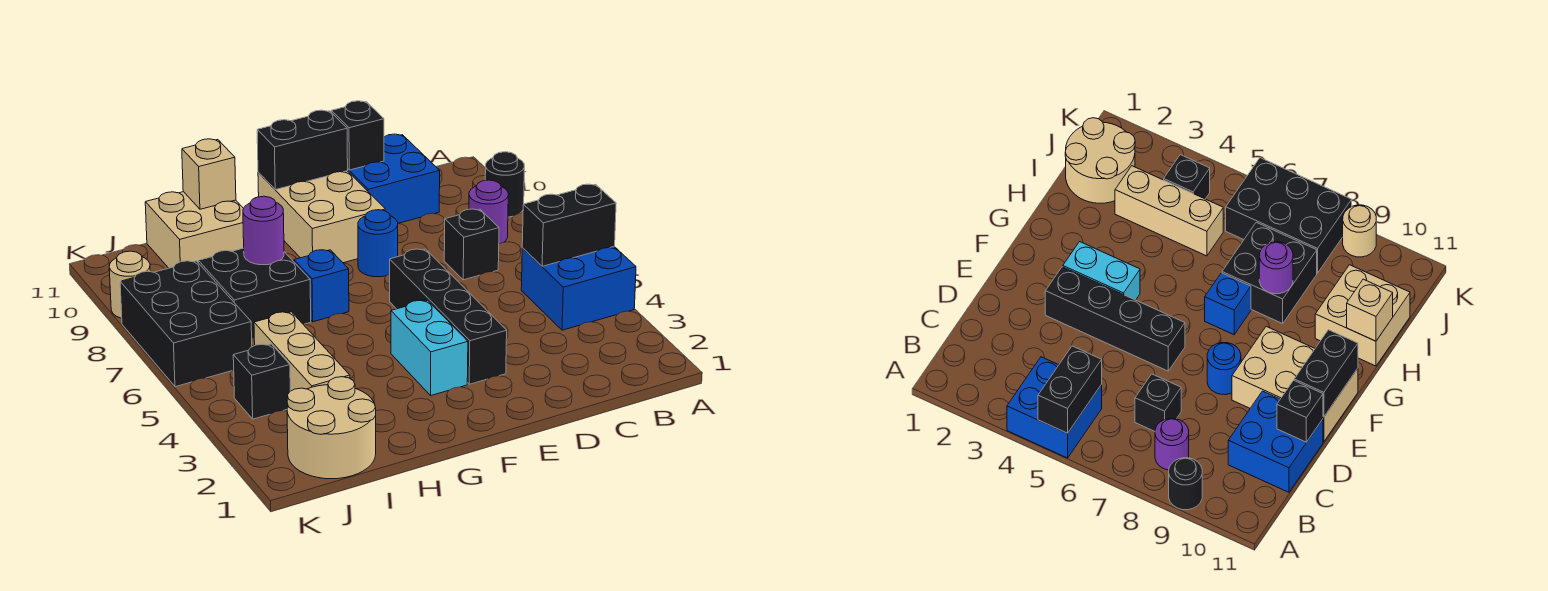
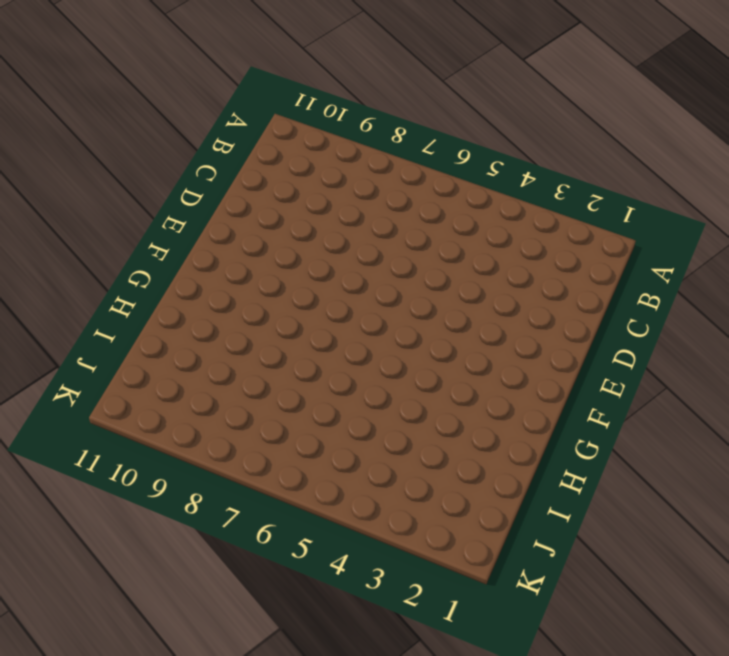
none -> blue 2x2 brick [521,247,636,330]
none -> black 1x1 round brick [485,152,524,217]
none -> purple 1x1 round brick [469,180,508,244]

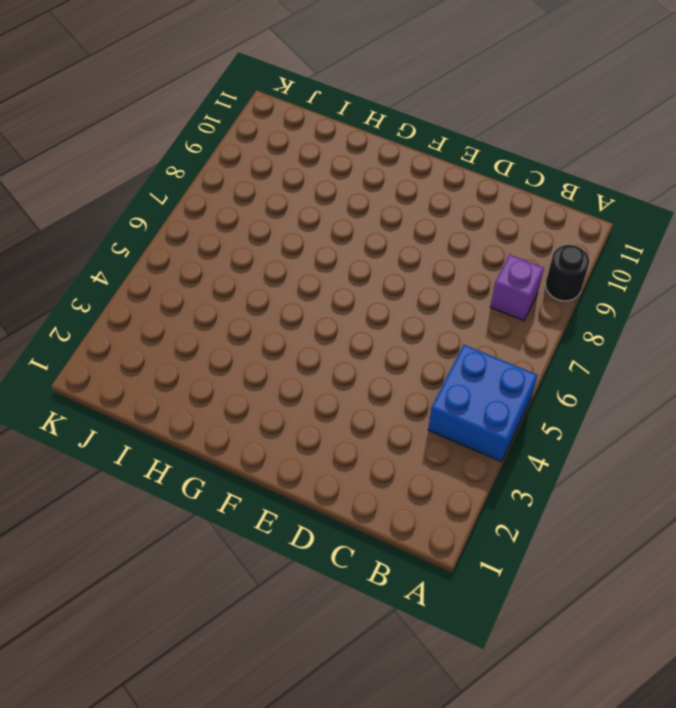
purple 1x1 brick [490,254,544,321] -> purple 1x1 round brick [469,180,508,244]
none -> black 1x1 brick [444,209,499,280]
none -> blue 2x2 brick [348,134,440,223]
none -> black 1x4 brick [390,249,507,384]

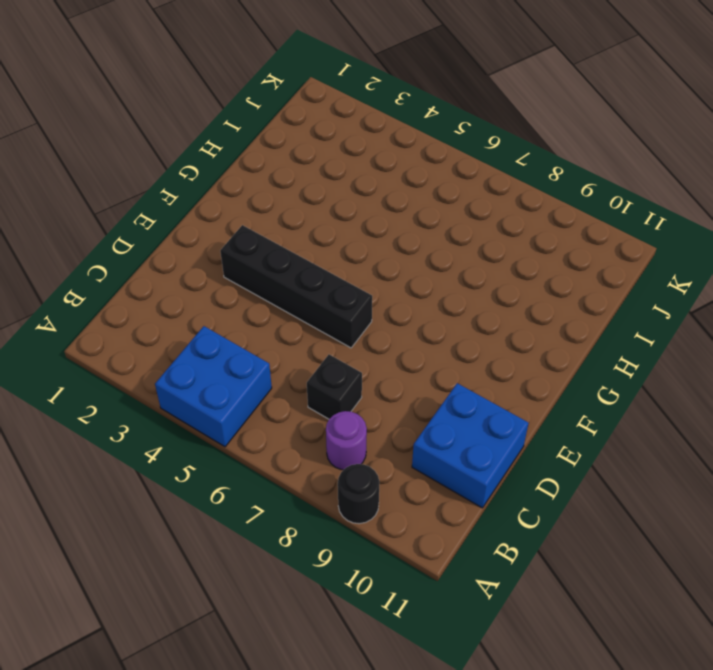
none -> blue 1x1 round brick [358,210,398,277]
none -> tan 2x3 brick [258,171,385,263]
none -> cyan 1x2 brick [391,300,468,395]

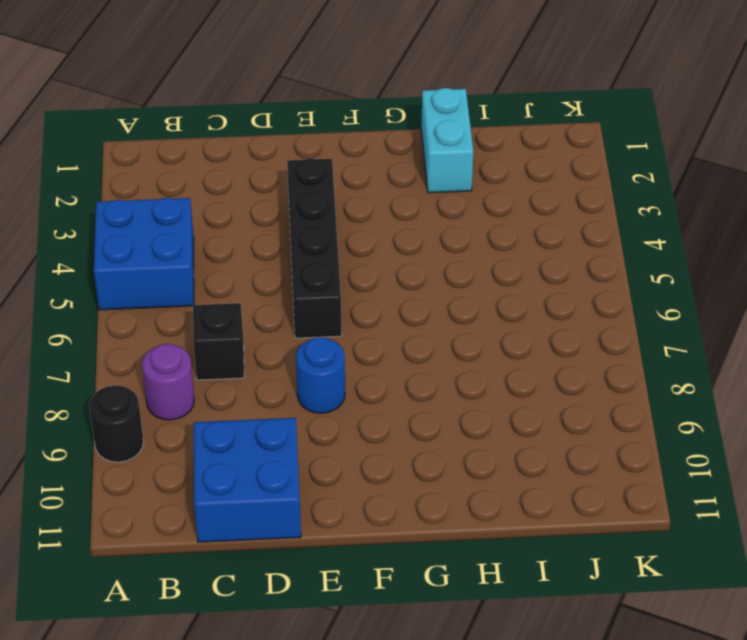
cyan 1x2 brick [421,88,473,193] -> cyan 1x2 brick moved to [391,300,468,395]
none -> tan 2x3 brick [258,171,385,263]
none -> blue 1x1 brick [294,250,349,322]
none -> black 2x2 brick [198,248,311,339]

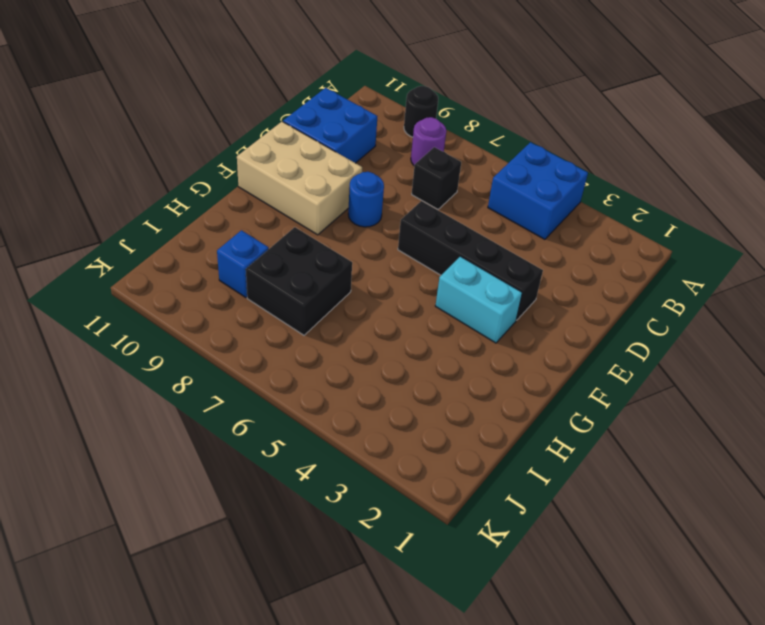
blue 1x1 brick [217,230,269,298] -> blue 1x1 brick moved to [294,250,349,322]
none -> tan 2x2 brick [145,192,244,268]
none -> tan 2x2 round brick [287,377,376,479]
none -> tan 1x3 brick [254,312,350,391]

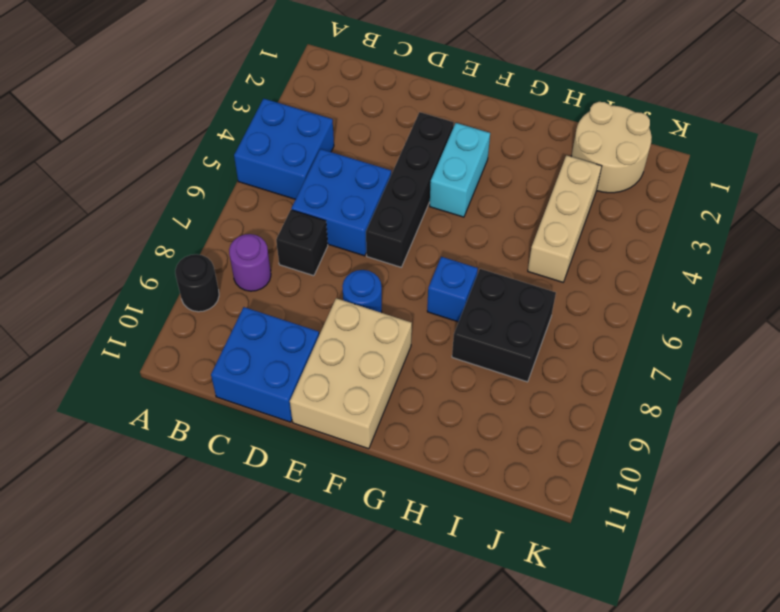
blue 2x2 brick [291,149,391,256] -> none
none -> tan 2x2 brick [145,192,244,268]
none -> black 1x1 brick [233,344,290,419]
none -> black 2x3 brick [120,261,252,387]

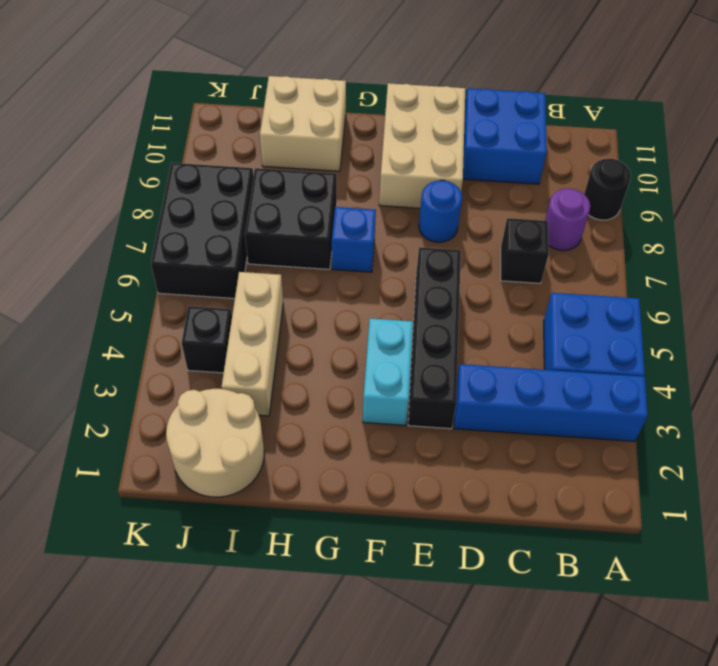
blue 1x4 brick [454,364,648,441] -> none
none -> tan 1x1 round brick [109,251,150,318]
none -> black 1x2 brick [522,184,616,266]
none -> black 1x1 brick [331,101,384,170]

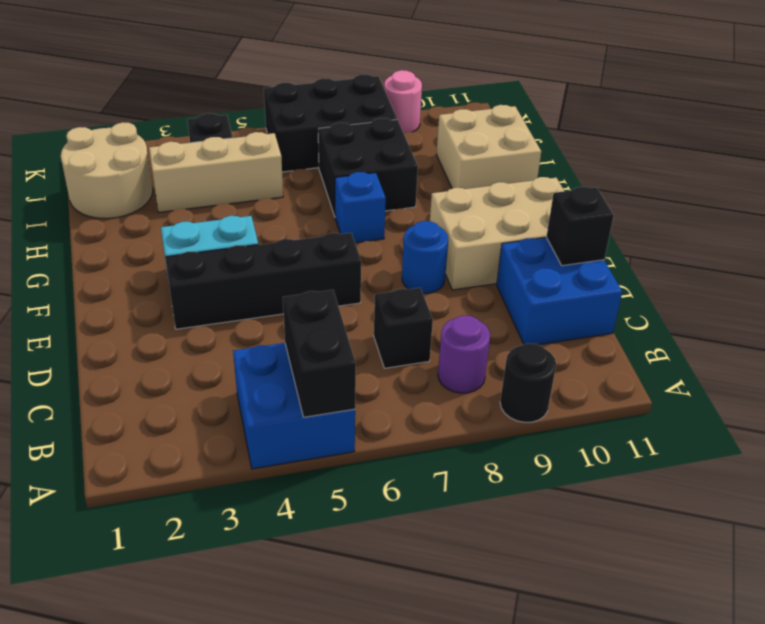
pink 1x1 round brick [384,70,422,133] -> tan 1x1 round brick [109,251,150,318]
none -> black 1x2 brick [257,110,348,190]
none -> purple 1x1 round brick [243,196,284,265]
none -> tan 1x1 brick [182,139,236,209]

